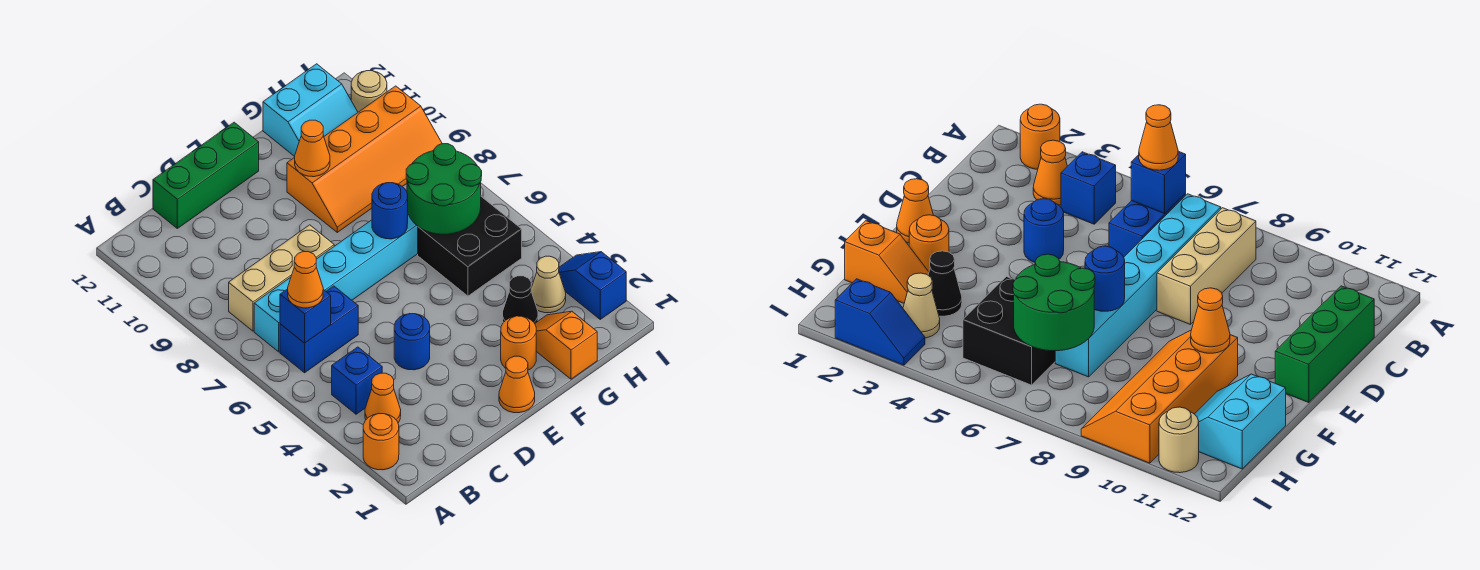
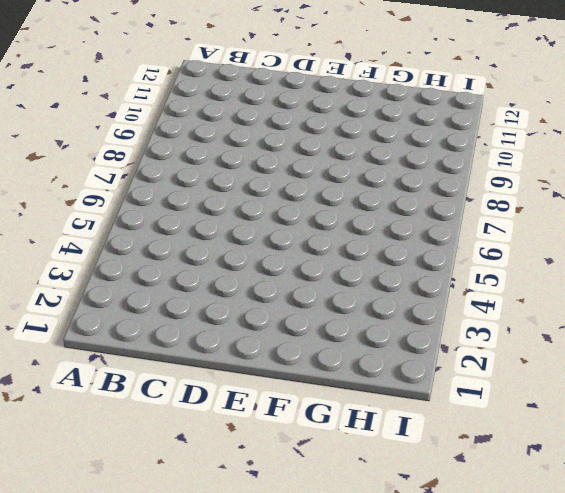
none -> orange 1x1 round brick [363,414,399,470]
none -> orange 1x1 cone [365,373,401,423]
none -> blue 1x1 brick [332,347,382,414]

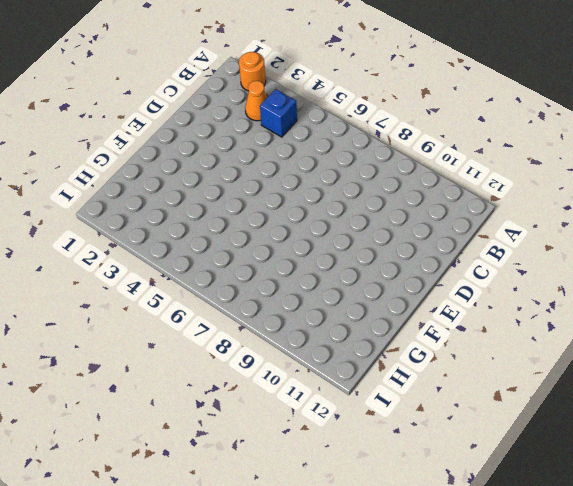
none -> blue 1x2 brick [280,286,358,373]
none -> cyan 1x6 brick [254,214,418,352]
none -> tan 1x3 brick [229,225,334,331]

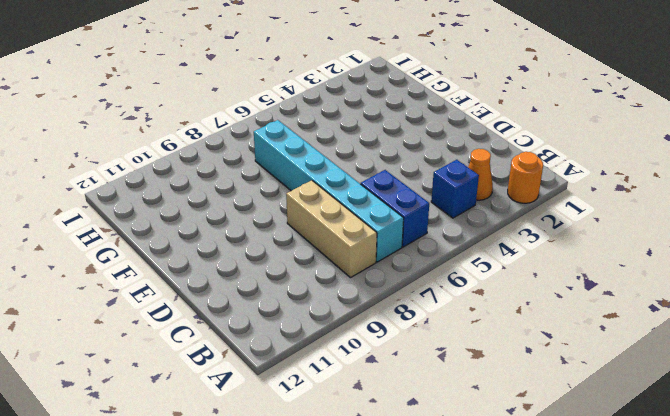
none -> green 1x3 brick [153,122,259,228]
none -> blue 1x1 round brick [394,314,430,370]
none -> orange 1x1 cone [499,356,535,413]

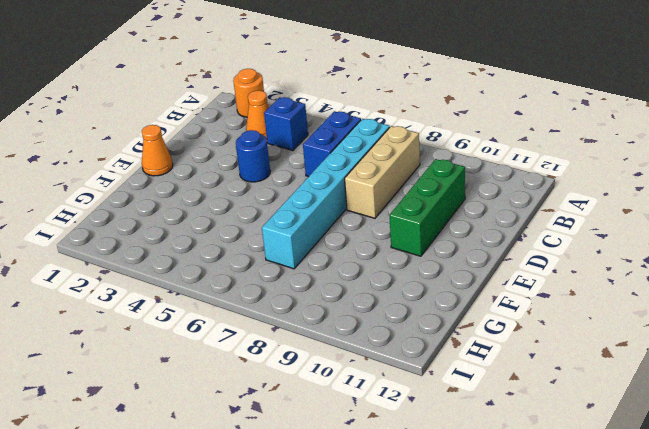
green 1x3 brick [390,159,465,256] -> green 1x3 brick moved to [153,122,259,228]
none -> orange 1x1 round brick [501,316,536,370]
none -> orange 2x4 slope [287,86,442,232]
none -> orange 1x2 slope [535,311,597,379]

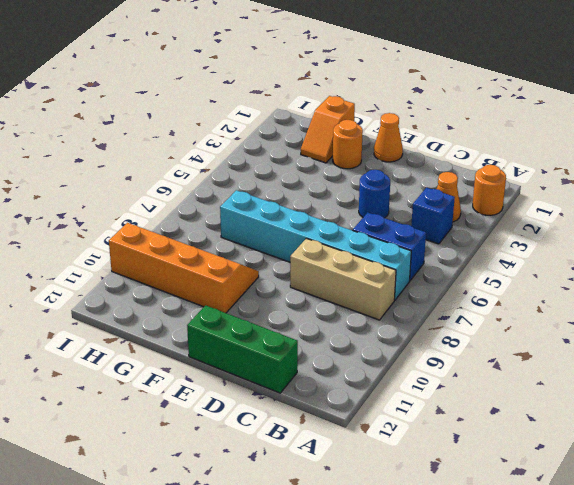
none -> black 1x1 cone [503,276,538,324]
none -> black 2x2 brick [418,197,522,296]
none -> cyan 2x2 slope [263,64,358,157]

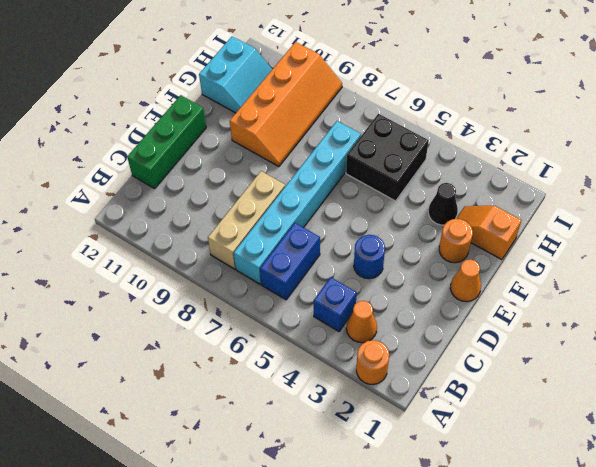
none -> tan 1x1 cone [531,256,566,313]
none -> blue 1x2 slope [559,252,626,319]
none -> tan 1x1 round brick [351,71,387,112]

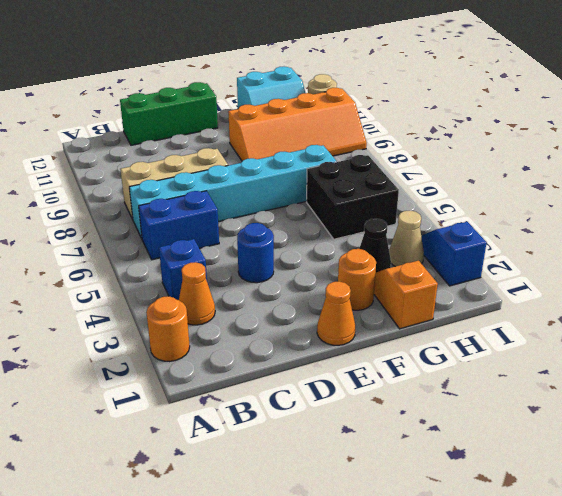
none -> blue 1x1 brick [280,289,331,343]
none -> blue 1x1 round brick [372,183,408,239]
none -> orange 1x1 cone [295,120,330,177]

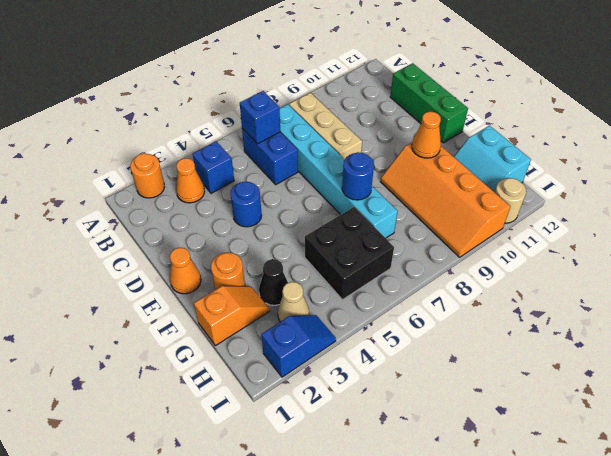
none -> green 2x2 round brick [406,144,482,234]
none -> orange 1x1 cone [288,252,323,308]

